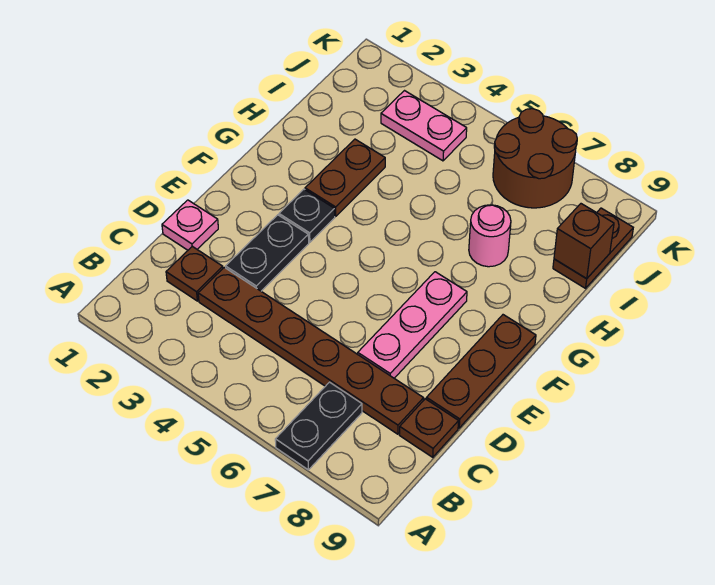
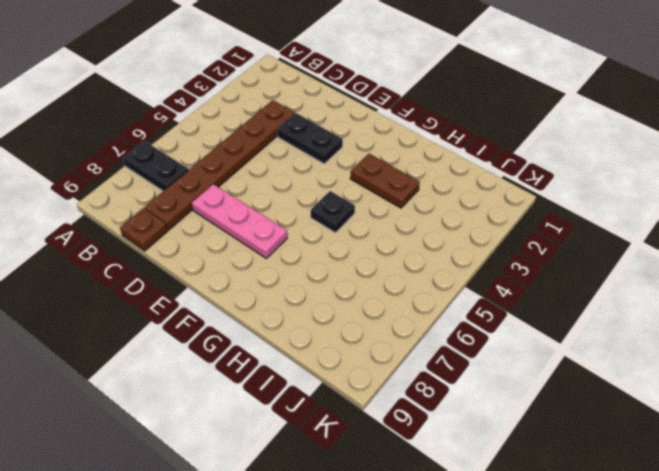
black 1x1 plate [311,191,355,233] -> black 1x1 plate moved to [279,189,335,242]
none -> brown 1x1 plate [166,246,223,301]
none -> pink 1x1 plate [162,200,218,250]
none -> brown 1x3 plate [426,315,536,428]

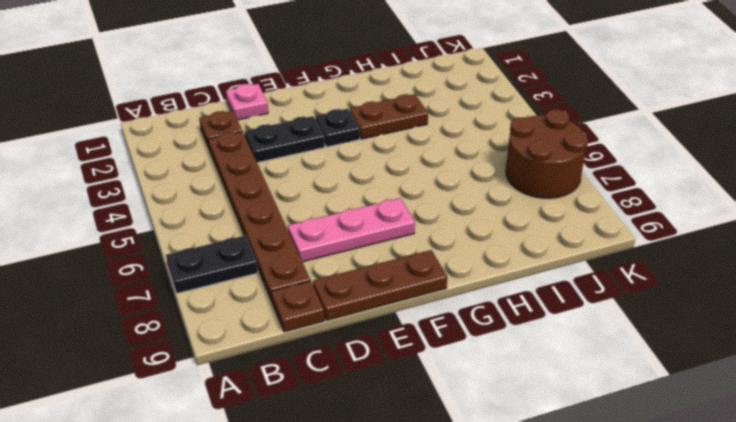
none -> pink 1x1 round brick [469,205,511,267]
none -> brown 1x2 plate [553,208,633,288]
none -> pink 1x2 plate [381,91,467,161]

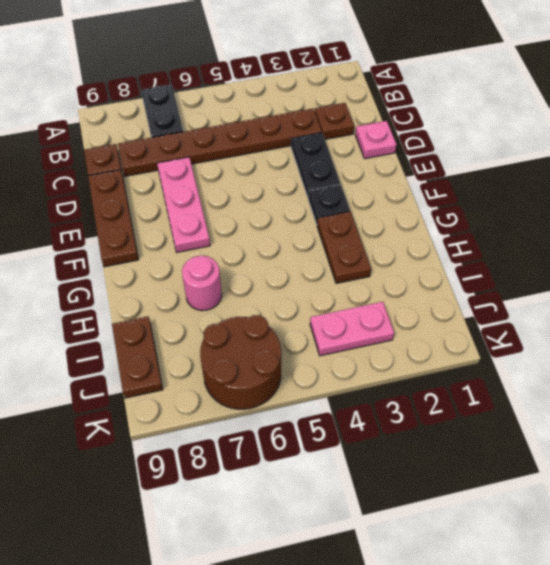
none -> brown 1x1 brick [554,204,614,279]

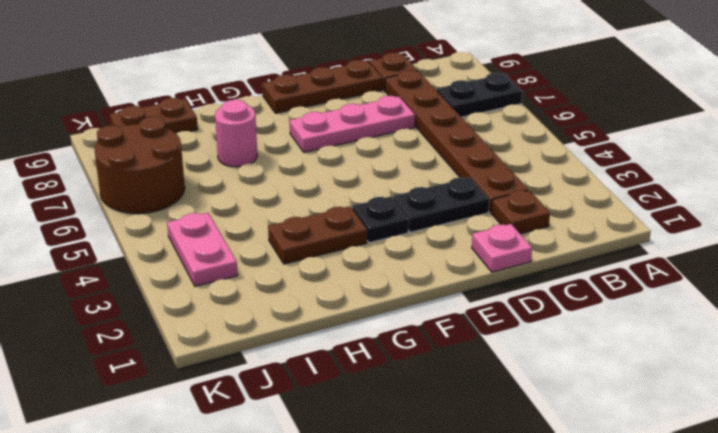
none -> brown 1x1 brick [554,204,614,279]

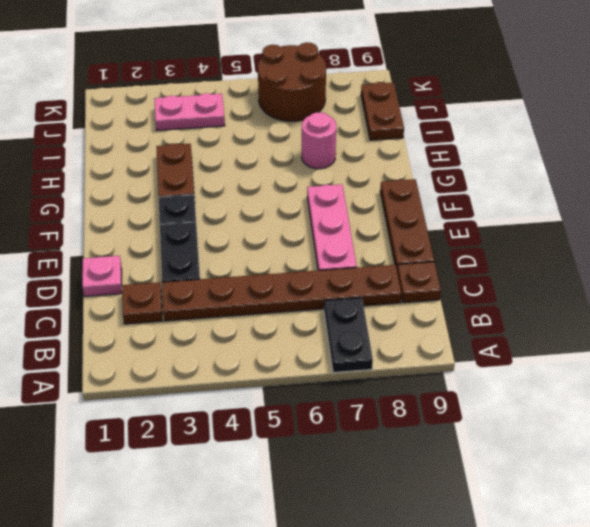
none -> brown 1x1 brick [554,204,614,279]

